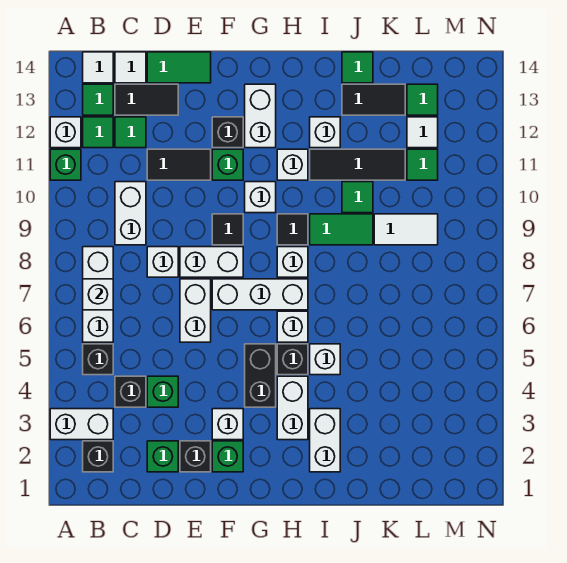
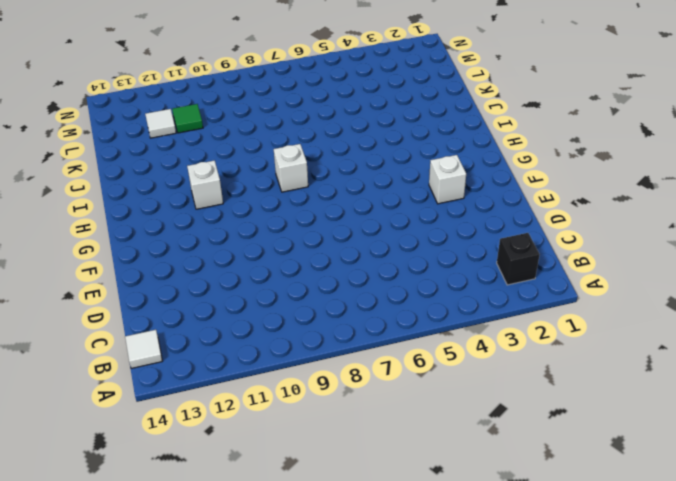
none -> white 1x2 brick [50,409,113,440]
none -> green 1x1 brick [50,149,81,180]
none -> white 1x1 brick [50,117,81,148]
none -> black 1x1 brick [83,344,113,375]

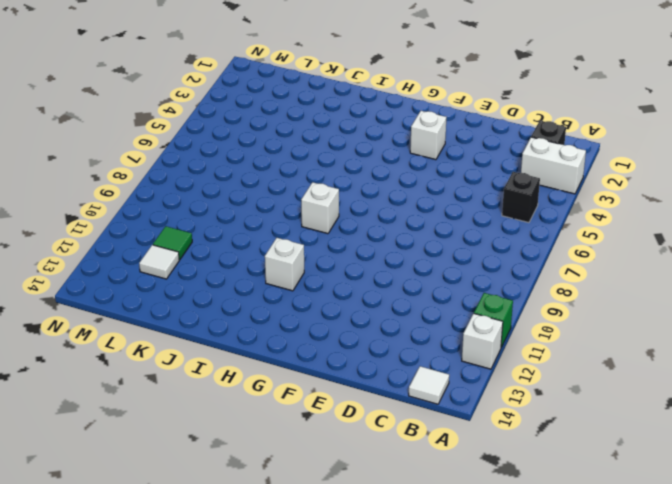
none -> white 1x3 brick [83,247,113,342]
none -> green 1x1 tile [83,117,113,148]
none -> green 1x1 tile [83,84,113,115]
none -> black 1x1 brick [115,376,146,407]

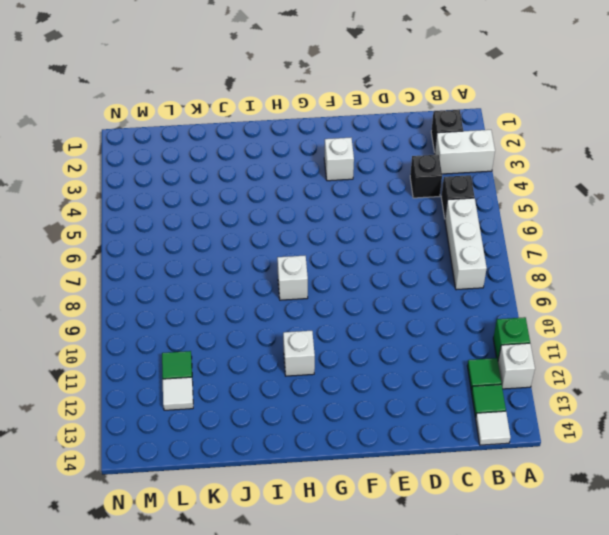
none -> white 1x2 brick [115,182,146,245]
none -> green 1x1 tile [115,117,146,148]
none -> black 1x2 tile [115,84,178,115]
none -> white 1x1 tile [115,52,146,83]

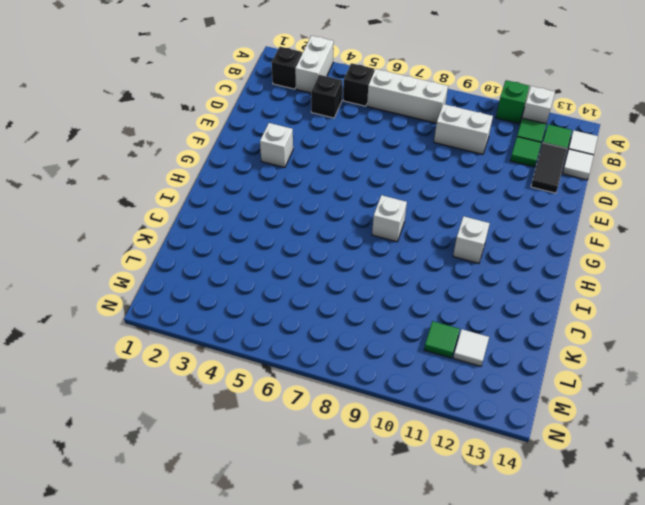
none -> green 1x1 brick [147,441,178,472]
none -> green 1x1 brick [147,376,178,407]
none -> white 1x1 brick [147,247,178,277]
none -> black 1x2 tile [147,149,211,180]

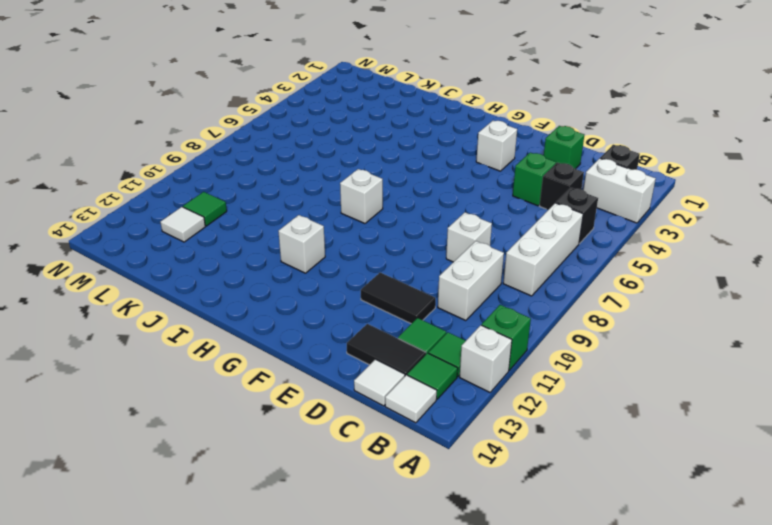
none -> green 1x2 tile [147,52,211,83]
none -> black 1x1 brick [180,441,211,472]
none -> white 1x2 brick [180,279,211,342]
none -> white 1x2 brick [180,247,243,277]

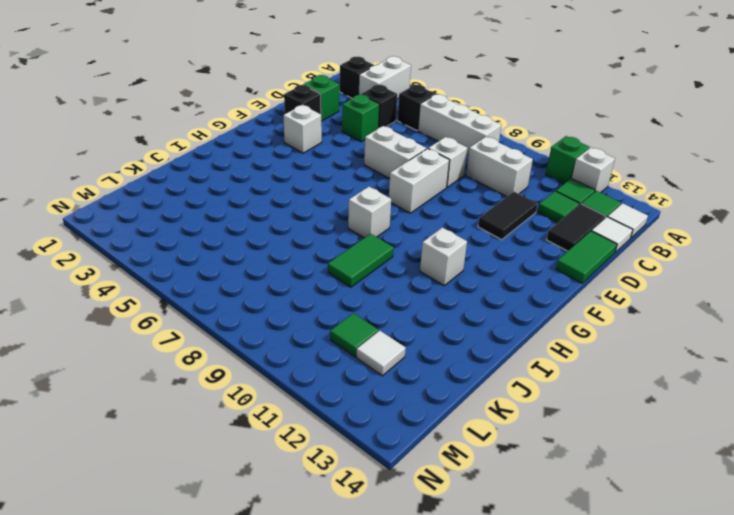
none -> green 1x1 brick [212,441,243,472]
none -> white 1x3 brick [212,279,308,310]
none -> black 1x1 tile [212,214,243,245]
none -> green 1x1 brick [212,149,243,180]

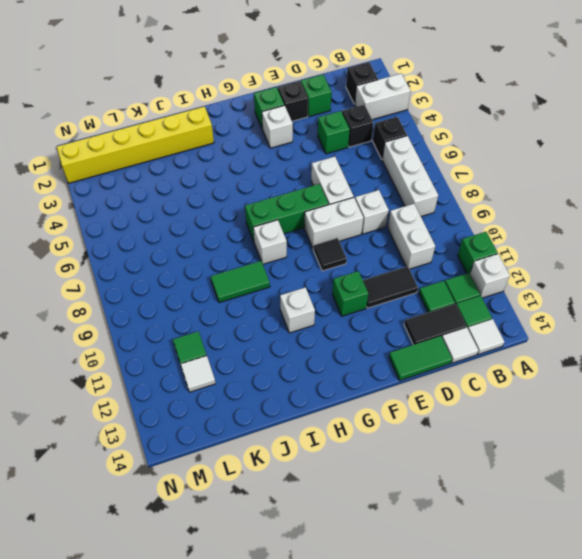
green 1x3 brick [245,184,329,242] -> white 1x3 brick [212,279,308,310]
yellow 1x6 brick [57,107,214,183] -> white 1x2 brick [310,409,340,472]
none -> black 1x1 brick [212,117,243,148]
none -> black 1x2 brick [245,344,276,407]
none -> white 1x1 brick [245,182,276,213]
none -> white 1x2 brick [245,84,276,148]

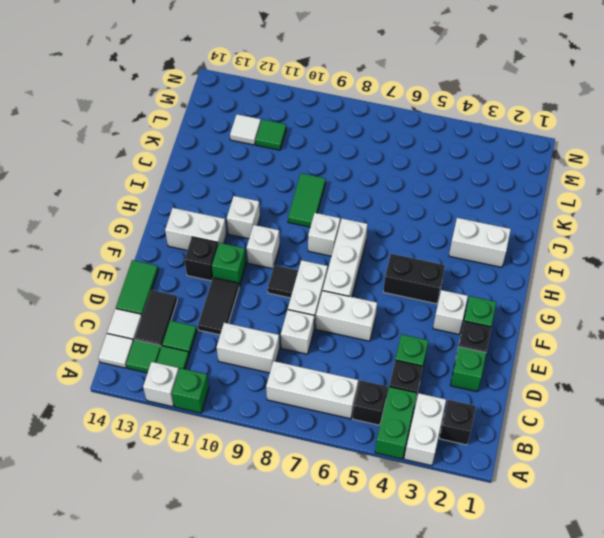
green 1x2 brick [375,387,417,459] -> none
none -> white 1x2 brick [277,376,308,440]
none -> black 1x1 brick [277,344,308,375]
none -> white 1x1 brick [277,311,308,342]
none -> black 1x1 tile [277,214,308,245]

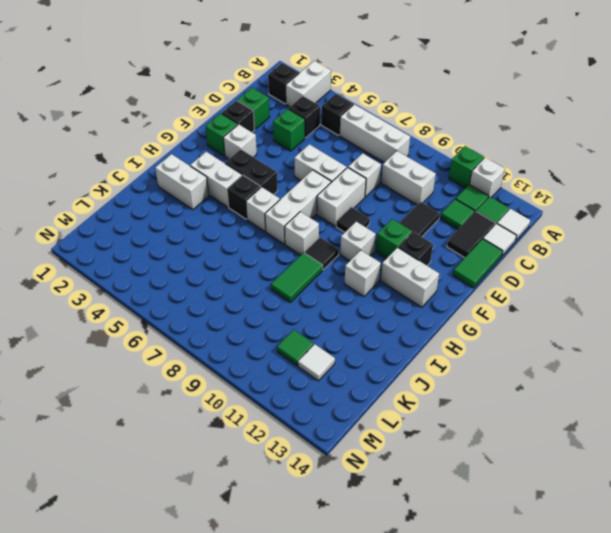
none -> white 1x1 brick [310,344,340,375]
none -> black 1x3 tile [310,149,405,180]
none -> white 1x1 brick [310,117,340,148]
none -> green 1x1 tile [342,182,373,213]

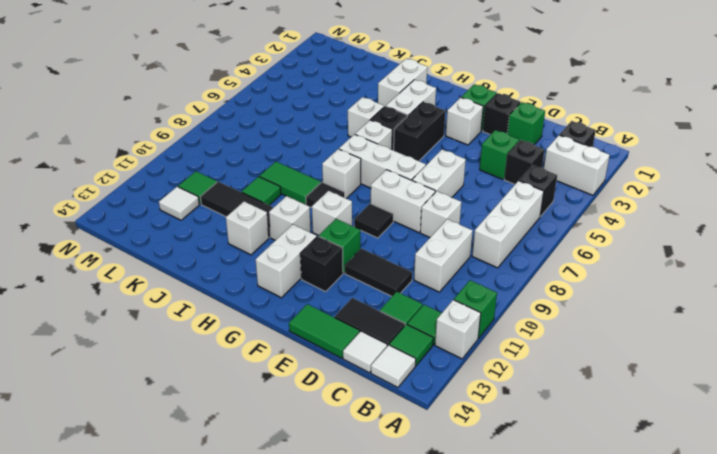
none -> black 1x2 tile [342,84,405,115]
none -> green 1x1 tile [342,52,373,83]
none -> white 1x2 tile [374,214,438,245]
none -> green 1x1 tile [407,84,438,115]

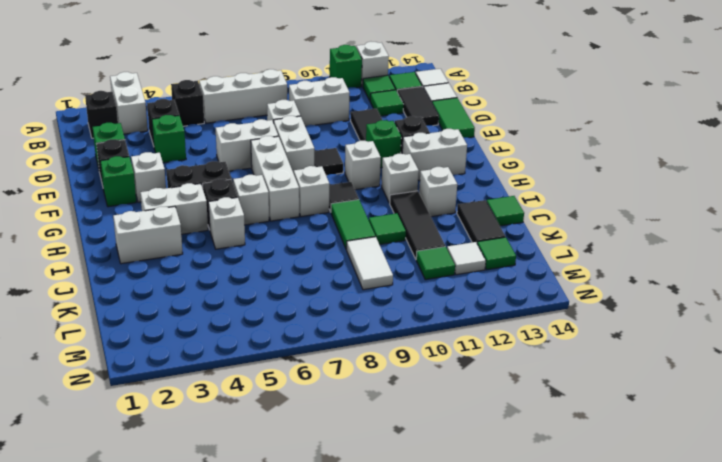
none -> white 1x1 brick [83,279,113,310]

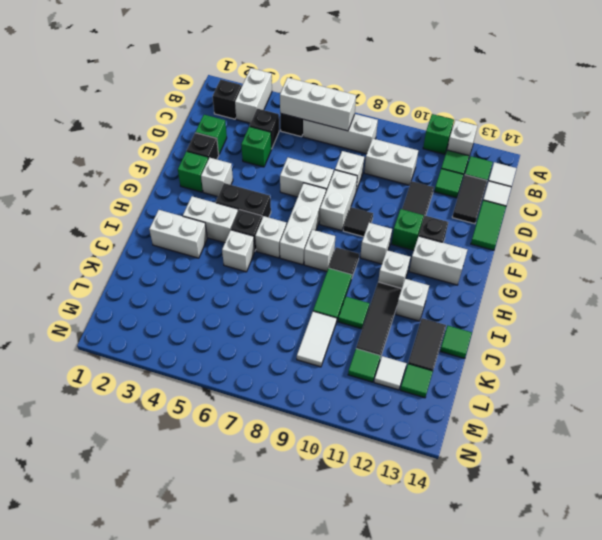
white 1x3 brick [280,78,356,131] -> white 1x1 brick [83,279,113,310]

